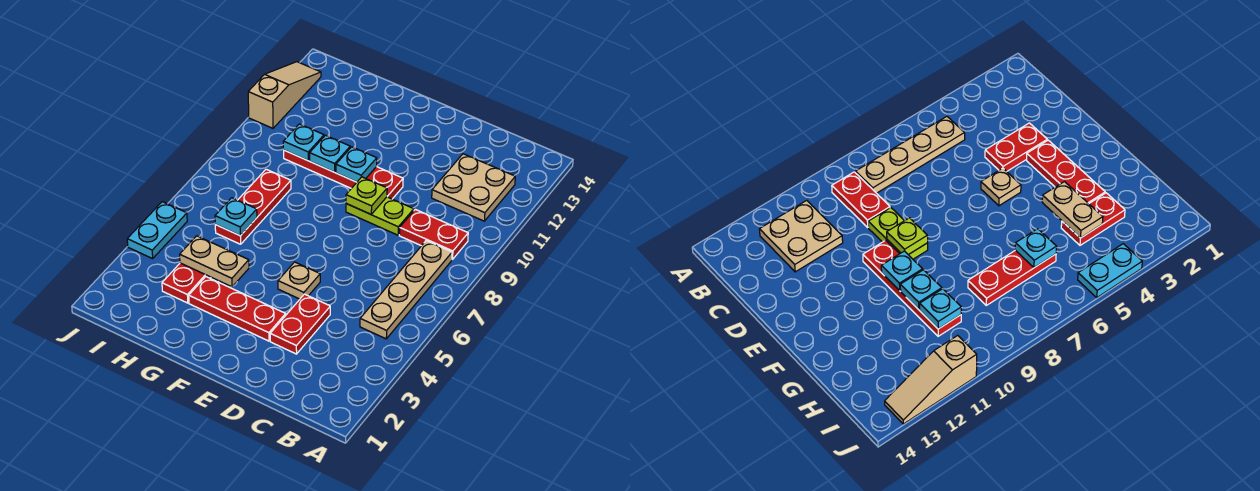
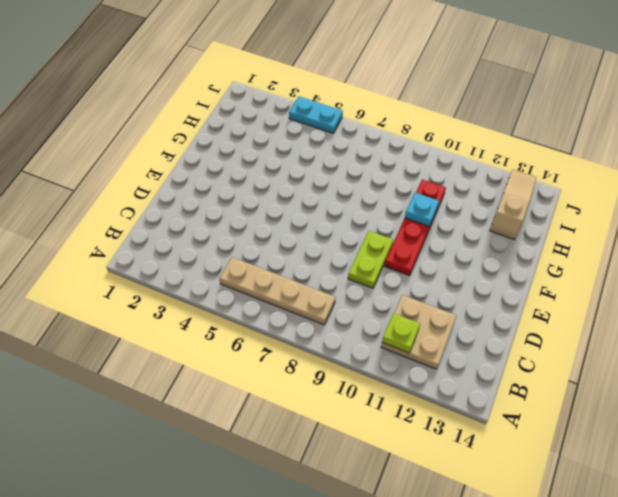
lime 1x1 plate [382,313,420,353] -> lime 1x1 plate moved to [346,177,387,214]
tan 1x3 slope [490,170,536,240] -> tan 1x3 slope turned to [248,62,321,128]
none -> red 1x2 plate [399,209,468,260]
none -> red 1x2 plate [270,294,330,354]
none -> red 1x3 plate [189,277,286,341]

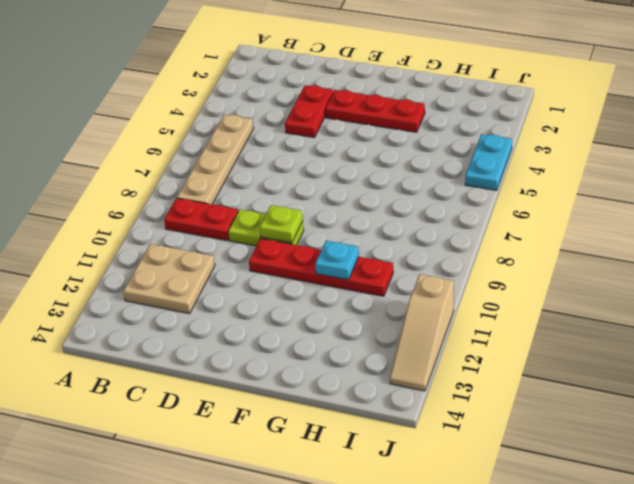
none -> tan 1x1 plate [278,262,320,299]
none -> red 1x2 plate [162,263,211,303]
none -> red 1x3 plate [215,169,291,244]

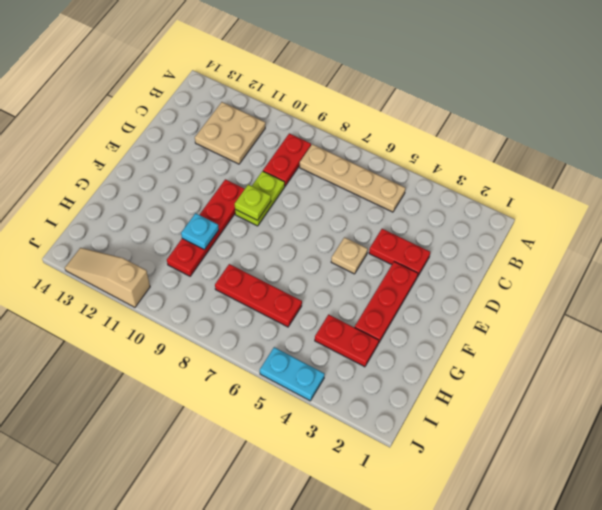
none -> cyan 1x1 plate [336,147,377,182]
none -> tan 1x2 plate [180,236,249,287]
none -> cyan 1x1 plate [215,198,257,236]

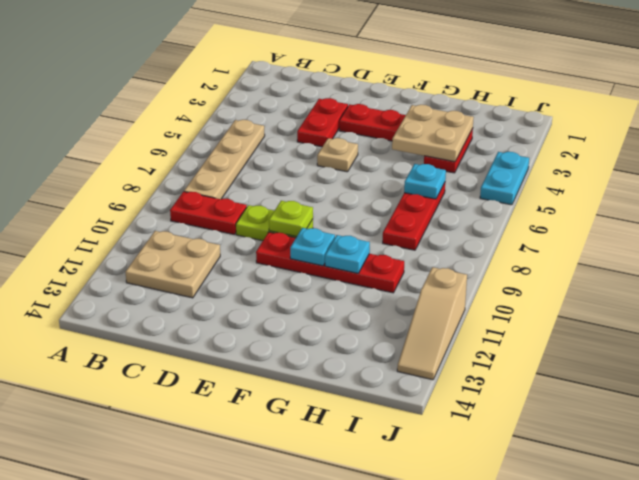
tan 2x2 plate [392,105,474,162] -> tan 1x2 plate [180,236,249,287]
none -> cyan 1x1 plate [283,124,324,160]

